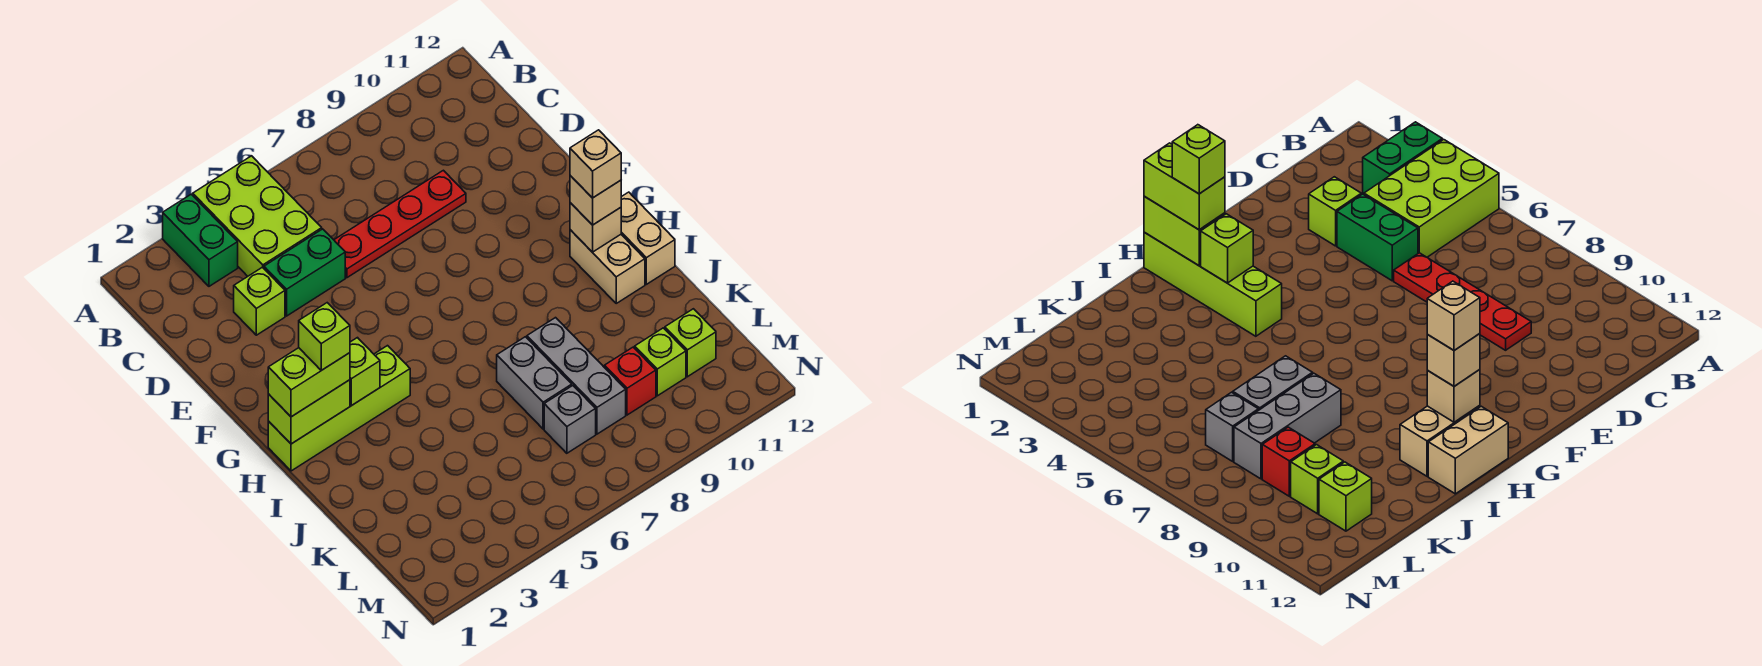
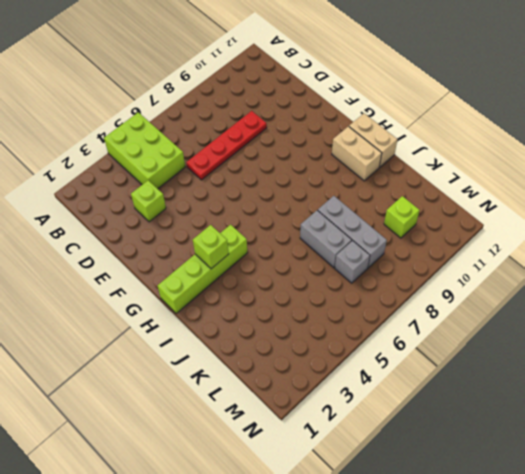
none -> green 1x2 brick [163,194,238,286]
none -> green 1x2 brick [264,229,345,316]
none -> red 1x1 brick [605,347,656,415]

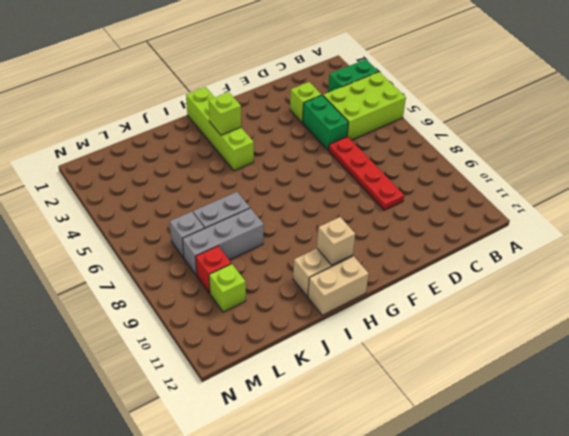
none -> lime 1x1 brick [665,309,716,377]
none -> lime 1x2 brick [268,380,350,444]
none -> lime 1x2 brick [268,348,350,417]

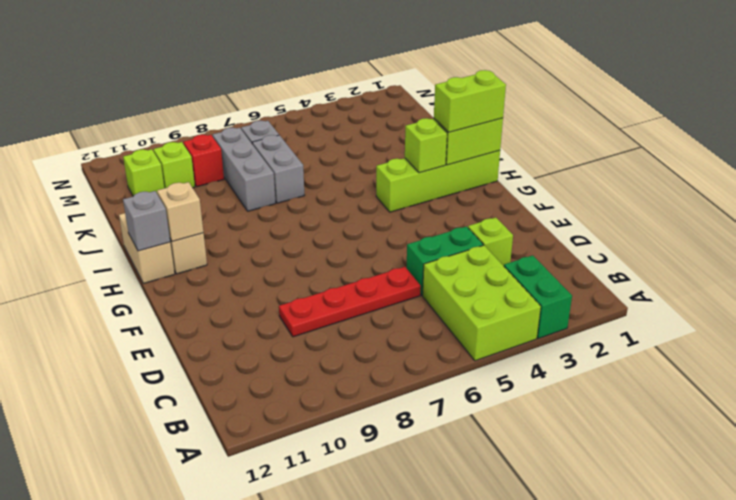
grey 1x1 brick [123,191,170,251] -> none
none -> tan 1x1 brick [570,176,621,225]
none -> lime 1x1 brick [299,303,350,370]
none -> tan 1x1 brick [570,130,621,198]

